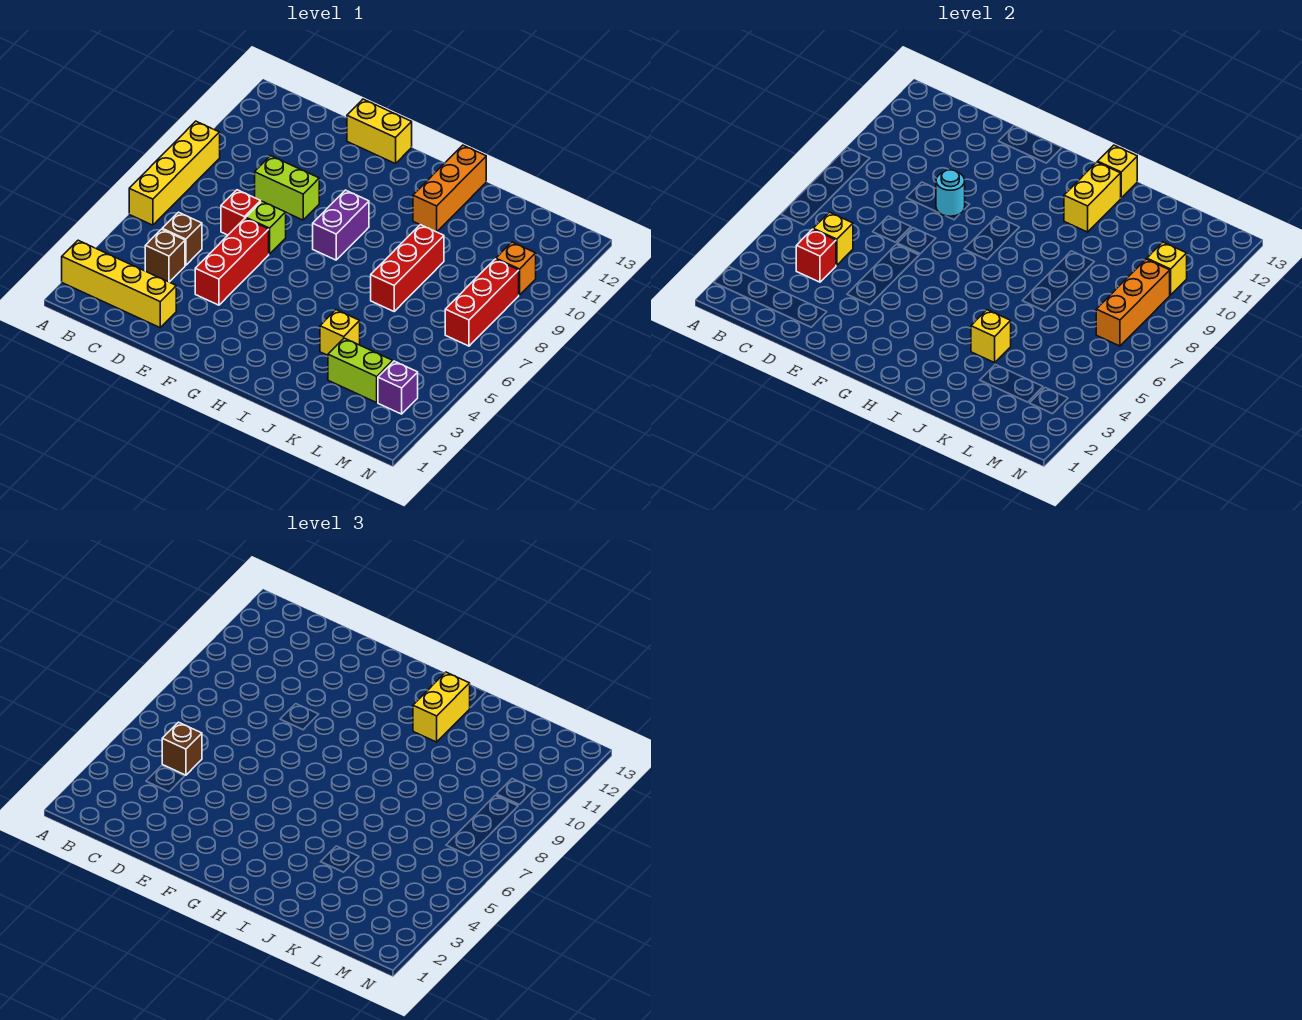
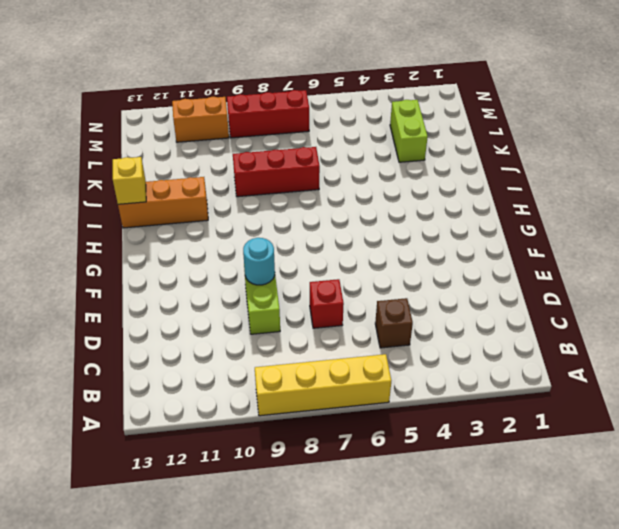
orange 1x2 brick [172,97,229,142] -> orange 1x1 brick [496,242,536,295]
none -> yellow 1x4 brick [62,240,176,328]
none -> brown 1x1 brick [145,229,185,282]
none -> red 1x3 brick [195,218,269,305]

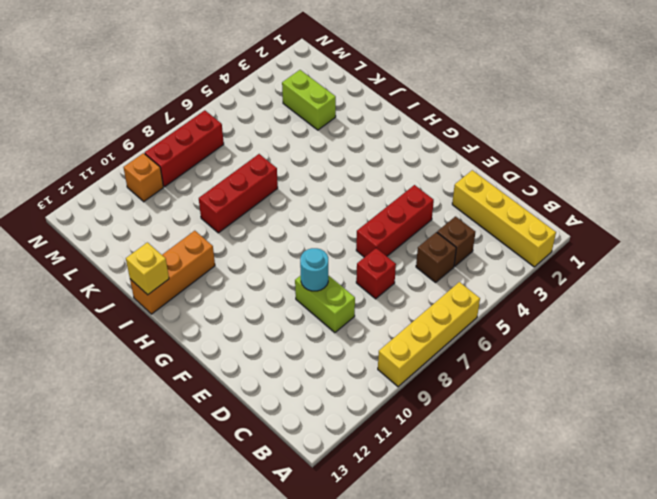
none -> lime 1x1 brick [246,201,286,254]
none -> yellow 1x2 brick [347,99,412,164]
none -> purple 1x2 brick [313,190,369,260]

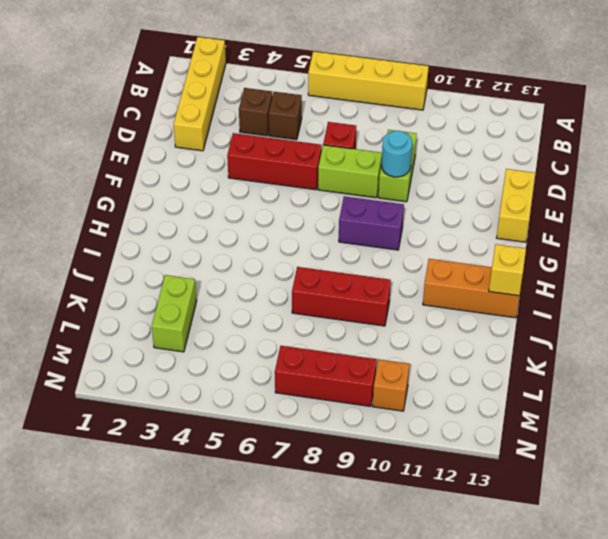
lime 1x2 brick [318,145,382,198] -> lime 1x1 brick [246,201,286,254]
none -> yellow 1x1 brick [320,310,360,355]
none -> purple 1x1 brick [378,361,418,414]
none -> red 1x1 brick [796,229,836,282]

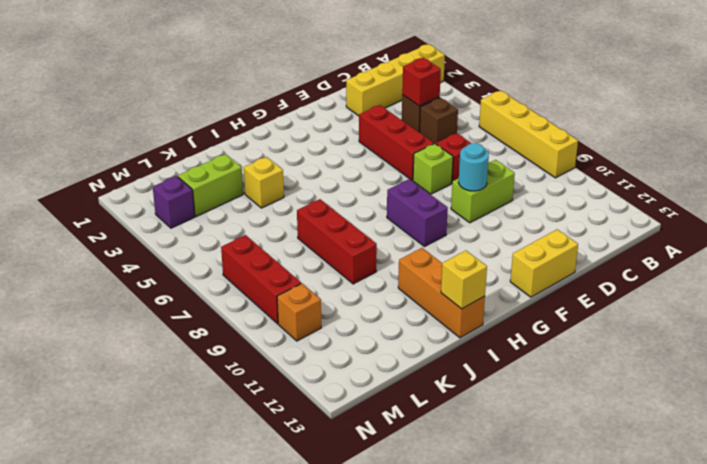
none -> yellow 1x1 brick [813,212,853,265]
none -> yellow 1x2 brick [1064,162,1121,232]
none -> yellow 1x1 brick [971,310,1011,363]

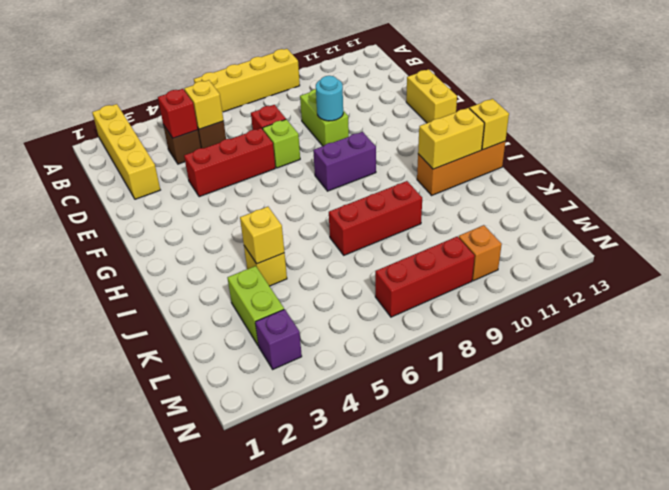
none -> orange 1x3 brick [1096,259,1170,346]
none -> yellow 1x1 brick [1147,242,1187,295]
none -> brown 1x1 brick [162,722,202,775]

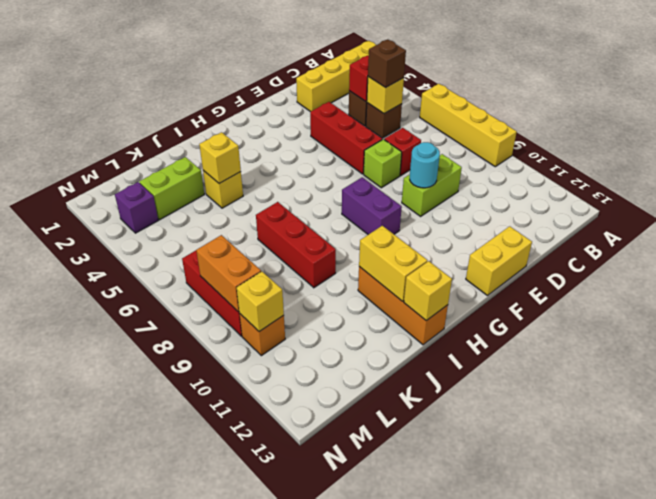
orange 1x2 brick [196,235,261,312] -> orange 1x3 brick [1096,259,1170,346]
none -> yellow 1x2 brick [413,672,470,742]

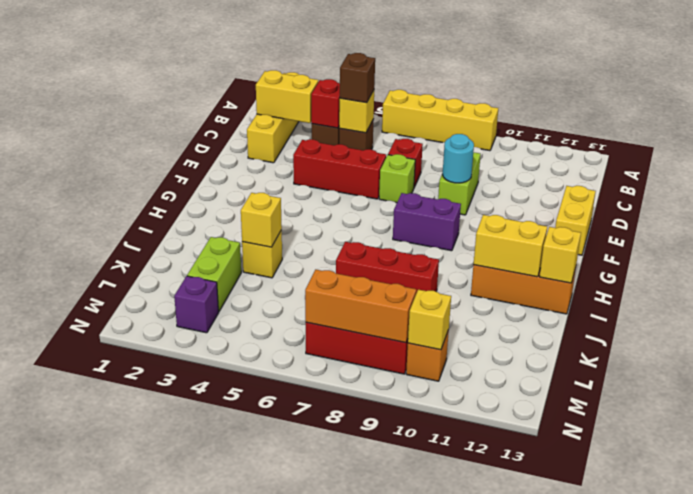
yellow 1x2 brick [256,70,318,123] -> yellow 1x2 brick moved to [413,672,470,742]

